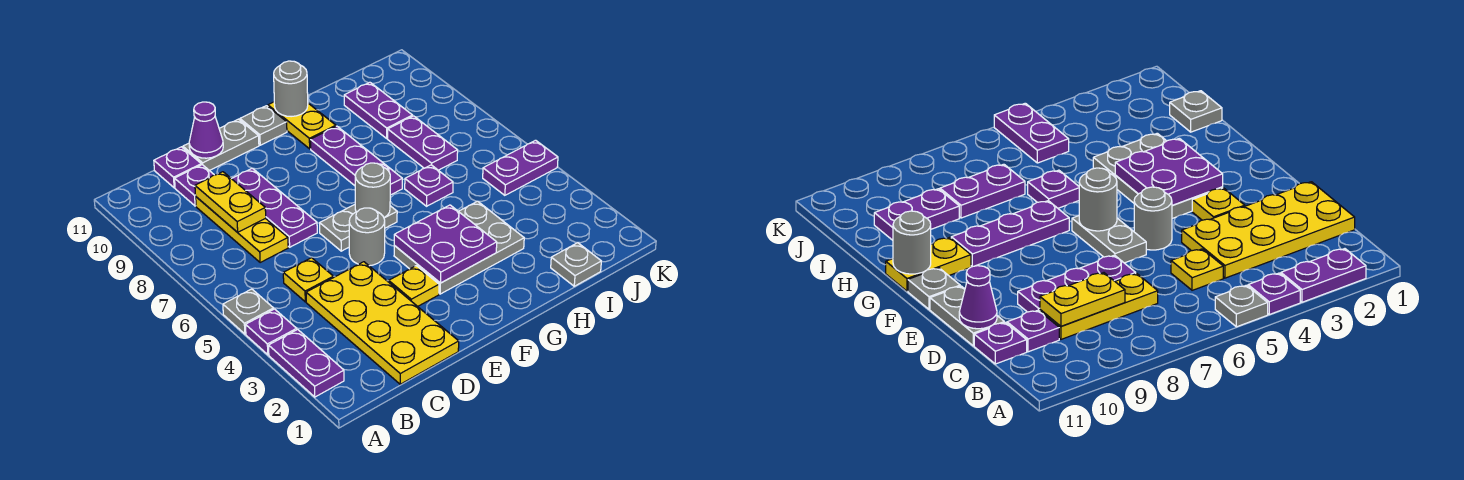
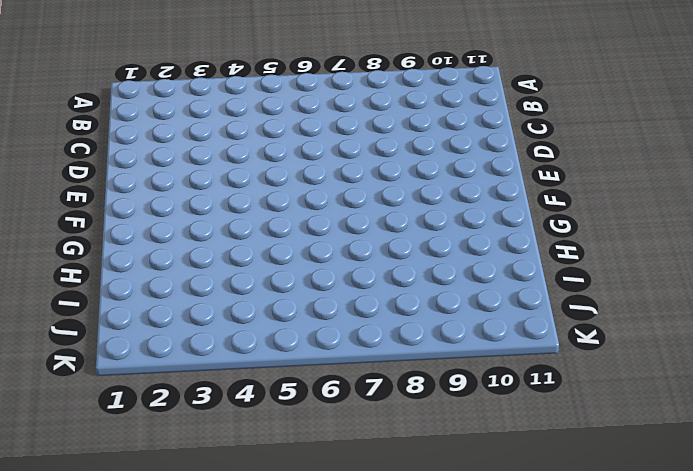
none -> purple 1x2 plate [269,329,344,397]
none -> purple 1x1 plate [246,309,297,355]
none -> grey 1x1 plate [223,289,274,334]

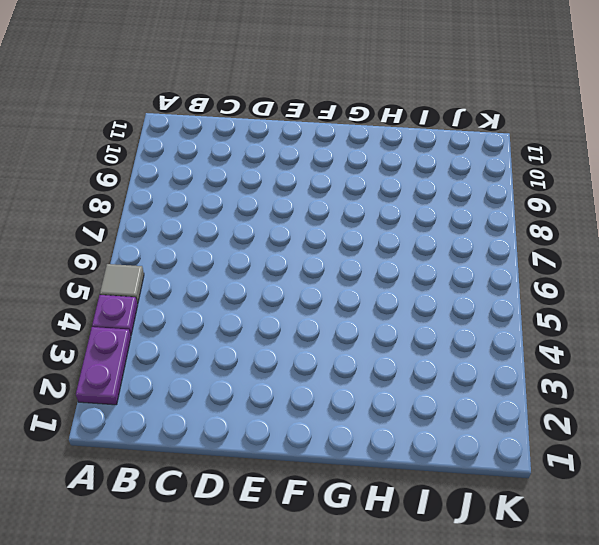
grey 1x1 tile [100,264,144,304] -> grey 1x1 plate [223,289,274,334]
none -> yellow 2x4 plate [306,262,459,384]
none -> yellow 1x1 plate [283,258,333,302]
none -> yellow 1x3 plate [196,197,288,263]

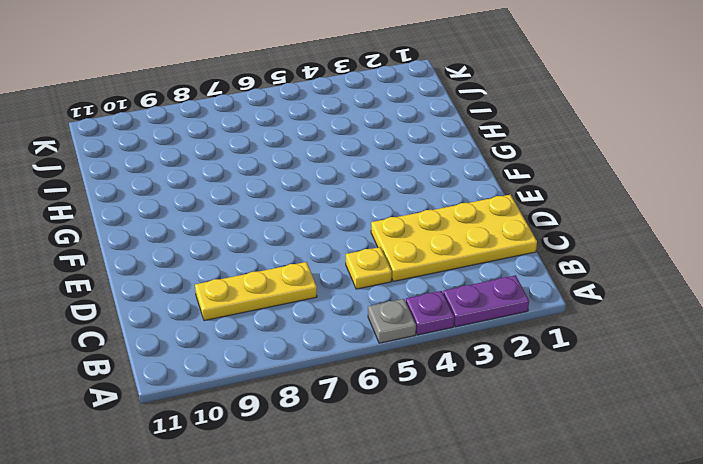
none -> purple 1x1 plate [175,165,214,206]
none -> purple 1x1 plate [154,147,201,188]
none -> purple 1x3 plate [232,168,317,247]

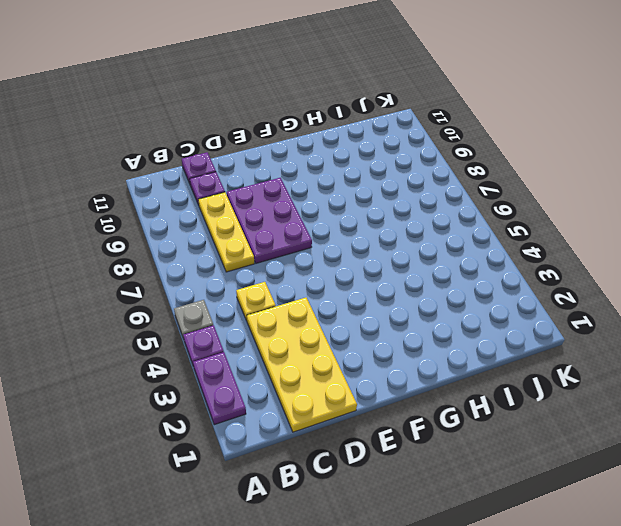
purple 2x3 plate [227,178,312,263] -> purple 1x3 plate [232,168,317,247]
none -> grey 1x2 plate [183,119,259,171]
none -> yellow 1x1 plate [389,266,439,306]
none -> grey 1x1 round brick [349,208,385,266]

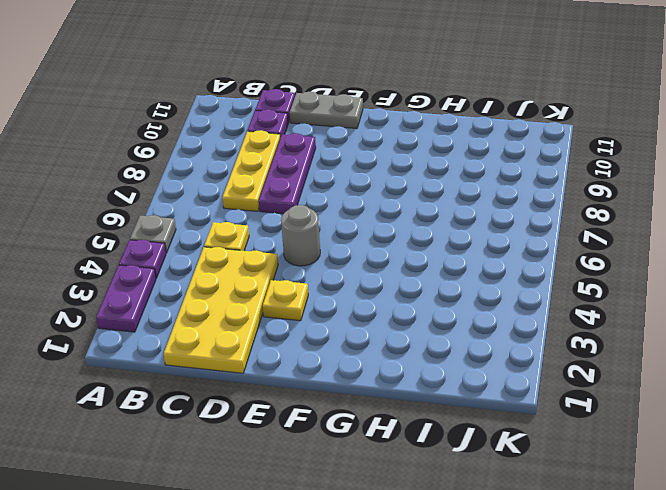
none -> grey 1x2 plate [320,205,397,251]
none -> grey 2x3 plate [394,201,524,294]
none -> grey 1x1 plate [240,106,287,145]

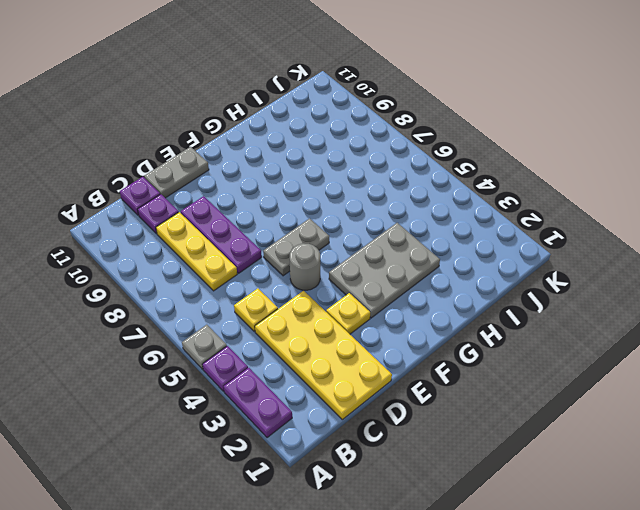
none -> grey 1x1 plate [240,106,287,145]
none -> purple 1x3 plate [310,126,402,195]
none -> yellow 1x2 plate [268,102,336,149]

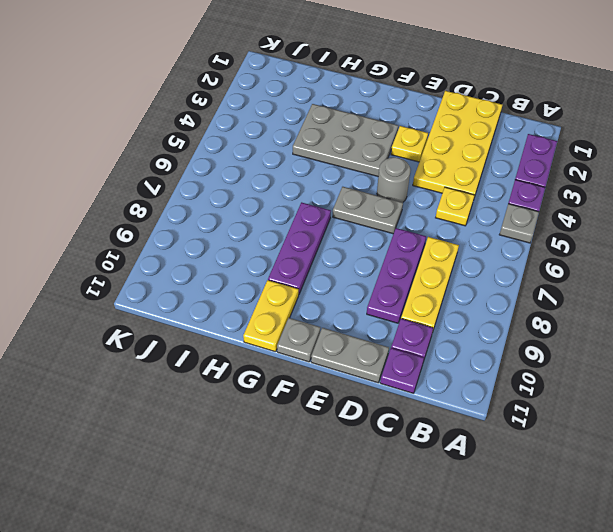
none -> purple 1x1 plate [405,165,453,206]
none -> grey 1x1 plate [551,243,601,286]
none -> purple 1x2 plate [388,116,458,170]

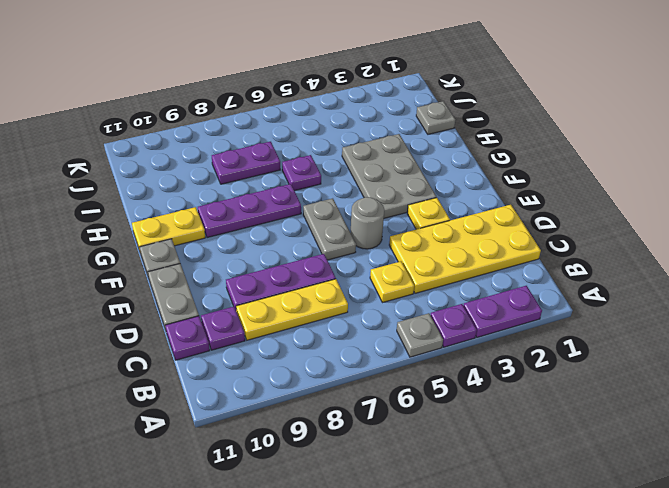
none -> purple 1x2 plate [344,82,413,138]
none -> purple 1x2 plate [483,140,558,195]
none -> yellow 1x2 plate [195,172,266,232]

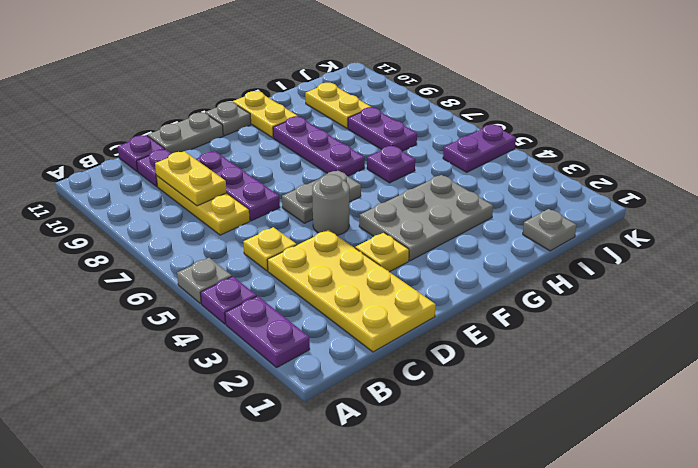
yellow 1x2 plate [305,83,371,128] -> purple 1x2 plate [344,82,413,138]
none -> purple 1x1 cone [189,102,223,158]
none -> purple 2x2 plate [394,205,497,283]
none -> grey 1x1 round brick [355,163,390,217]

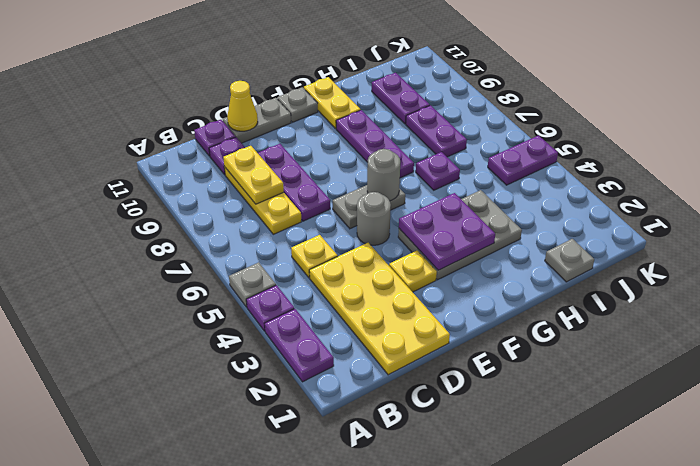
yellow 1x1 cone [227,81,258,131] -> purple 1x1 cone [189,102,223,158]
none -> grey 1x1 round brick [274,61,308,117]

